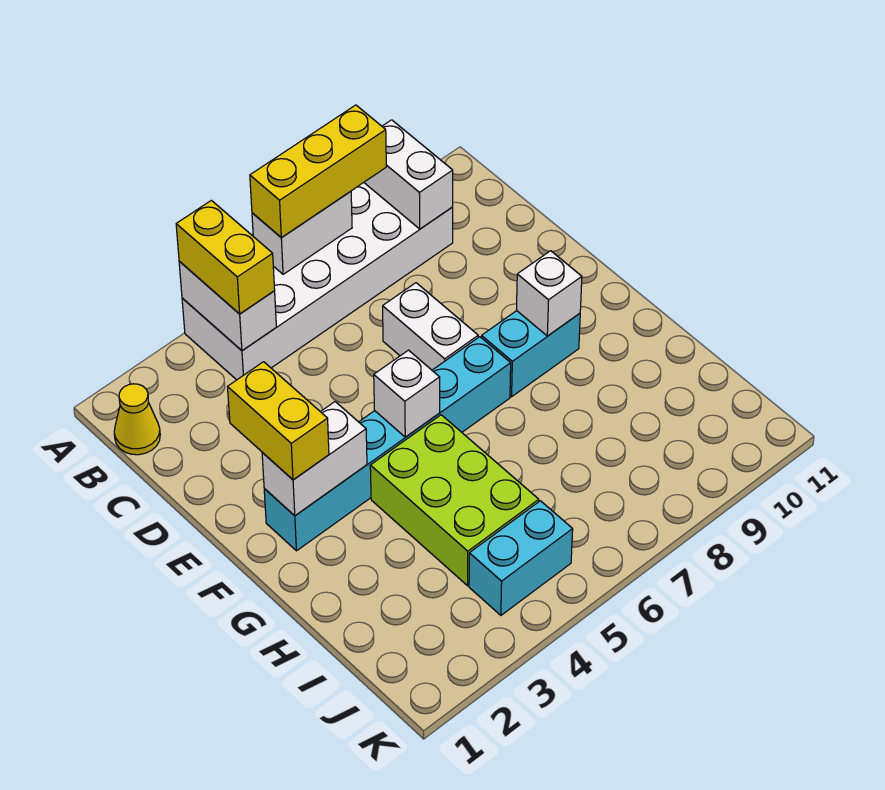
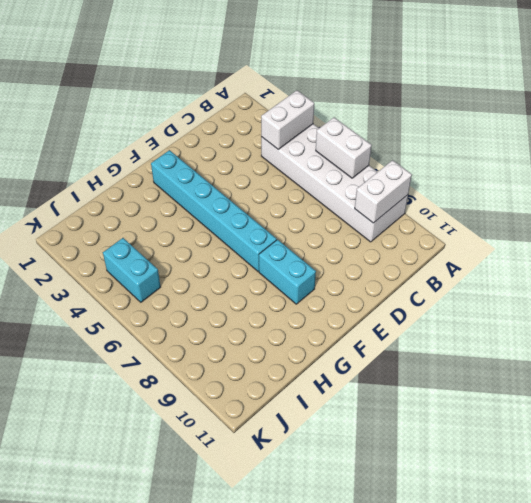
none -> yellow 1x1 cone [114,384,160,455]
none -> white 1x2 brick [383,283,478,370]
none -> lime 2x3 brick [370,415,539,586]

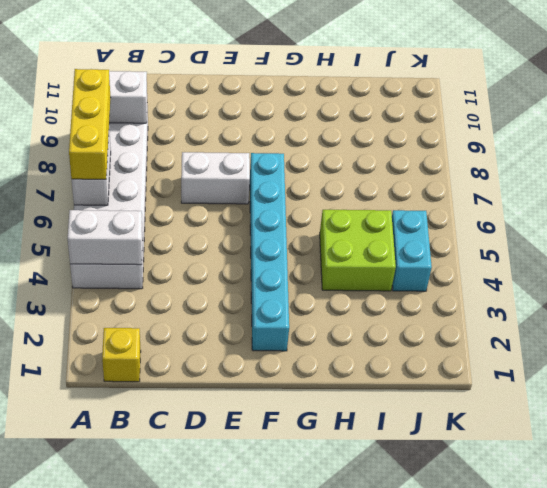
yellow 1x1 brick [102,328,141,382] -> yellow 1x1 cone [114,384,160,455]
lime 2x2 brick [320,210,396,291] -> lime 2x3 brick [370,415,539,586]
none -> cyan 1x2 brick [481,311,580,397]
none -> white 1x2 brick [262,402,367,516]
none -> white 1x1 brick [374,350,440,437]

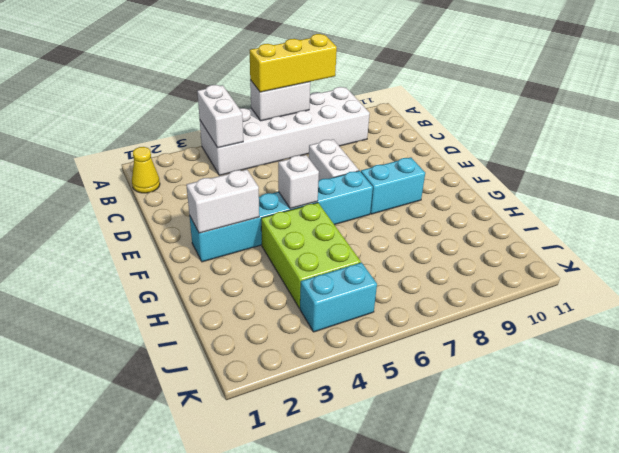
none -> white 1x2 brick [364,120,453,229]
none -> white 1x1 brick [517,251,582,336]
none -> yellow 1x2 brick [176,200,275,314]

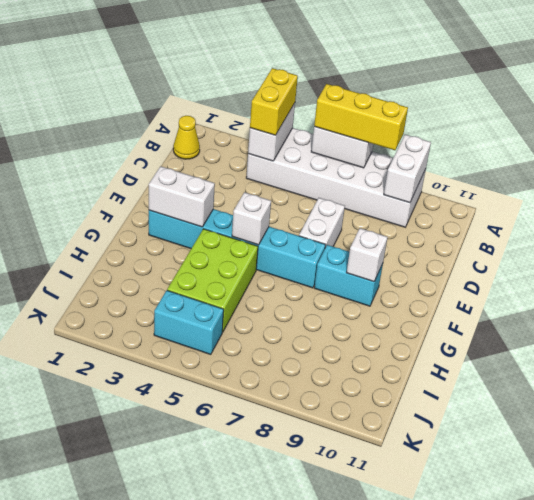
none -> yellow 1x2 brick [228,362,329,480]

